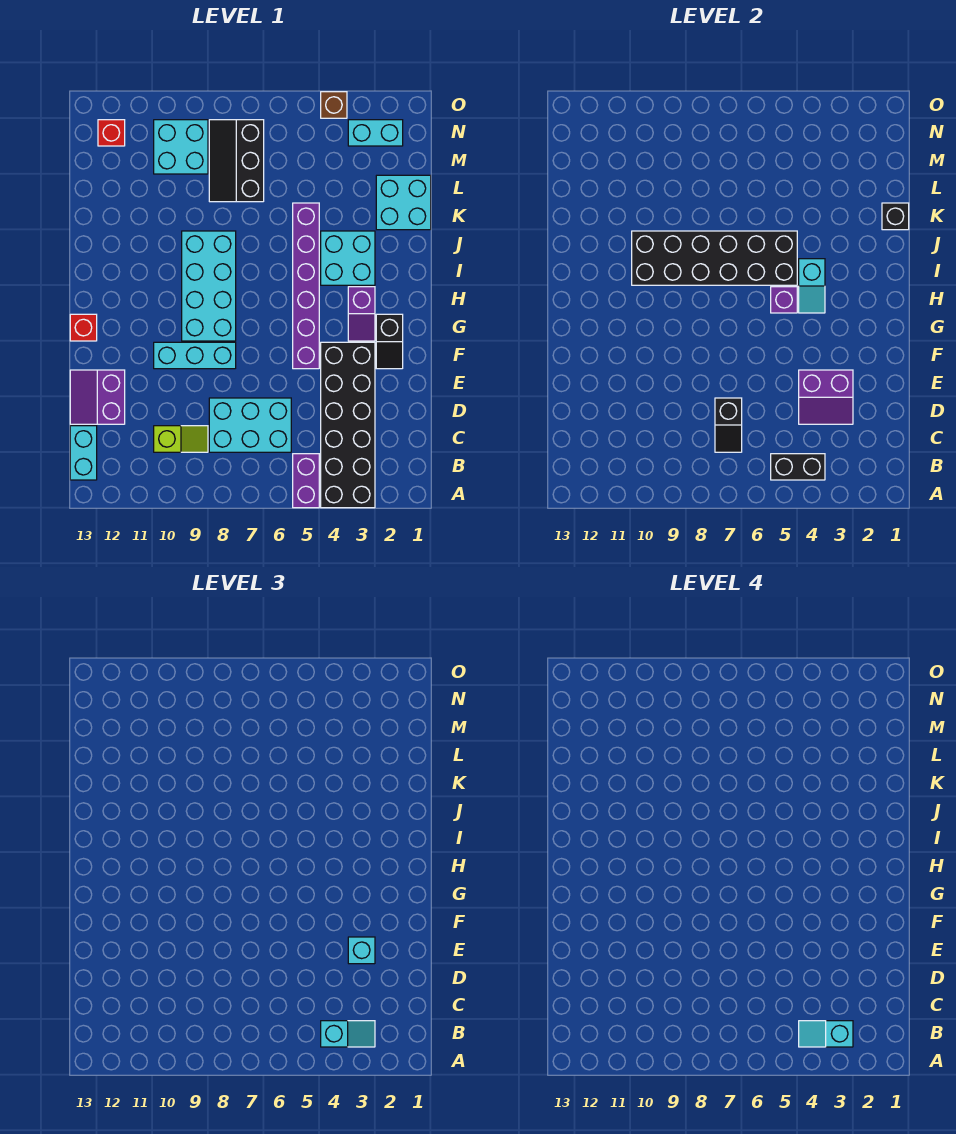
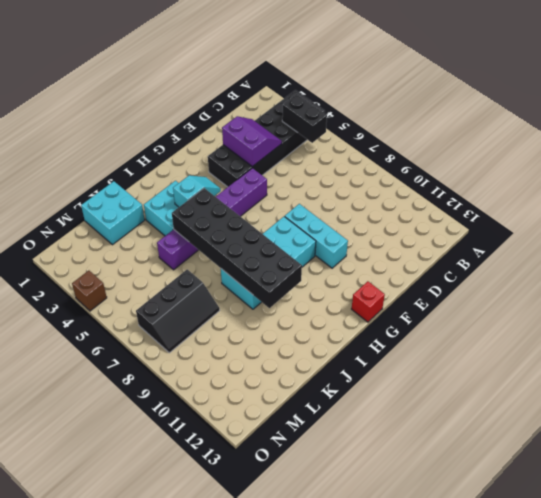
none -> purple 1x2 brick [293,454,319,508]
none -> cyan 1x2 brick [70,426,97,480]
none -> cyan 2x3 brick [209,398,291,452]

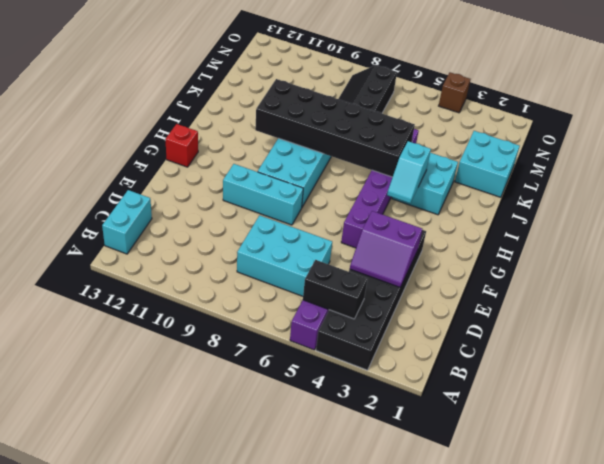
none -> lime 1x2 slope [154,426,208,452]
none -> purple 2x2 slope [70,370,125,424]
none -> black 1x2 slope [376,314,403,369]

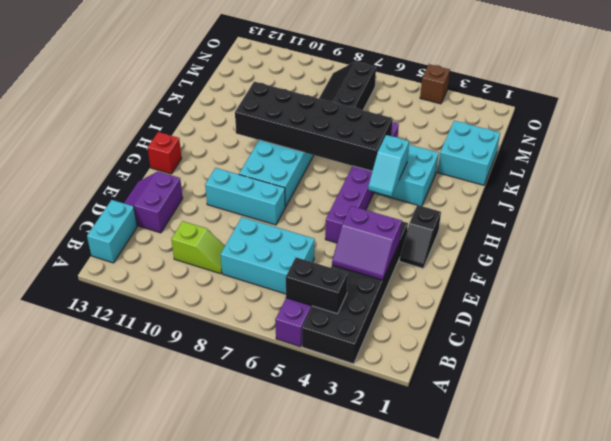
none -> purple 1x2 slope [348,287,375,341]
none -> cyan 2x2 brick [154,120,208,174]
none -> cyan 1x2 brick [348,120,403,146]

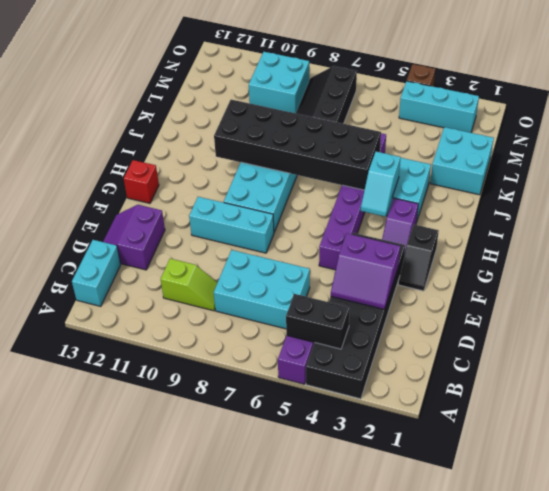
cyan 1x3 brick [399,81,479,133] -> cyan 1x2 brick [348,120,403,146]
none -> red 1x1 brick [98,120,125,146]
none -> black 1x2 slope [715,398,742,452]
none -> purple 1x1 brick [771,287,797,313]

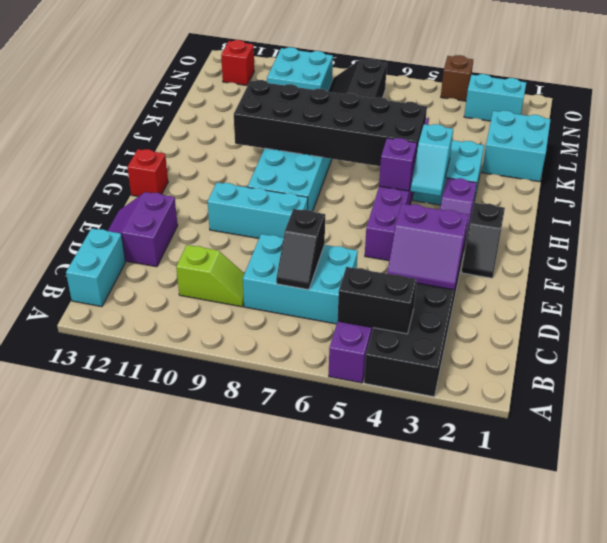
none -> black 1x1 brick [882,203,909,230]
none -> cyan 1x2 slope [321,1021,375,1047]
none -> cyan 1x1 brick [348,937,375,964]

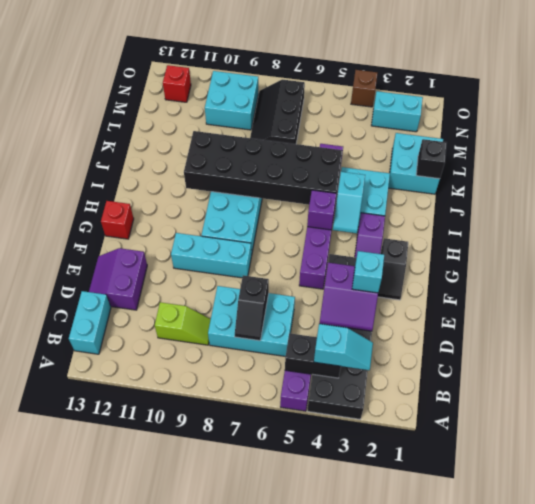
none -> cyan 1x2 slope [799,1021,853,1047]

